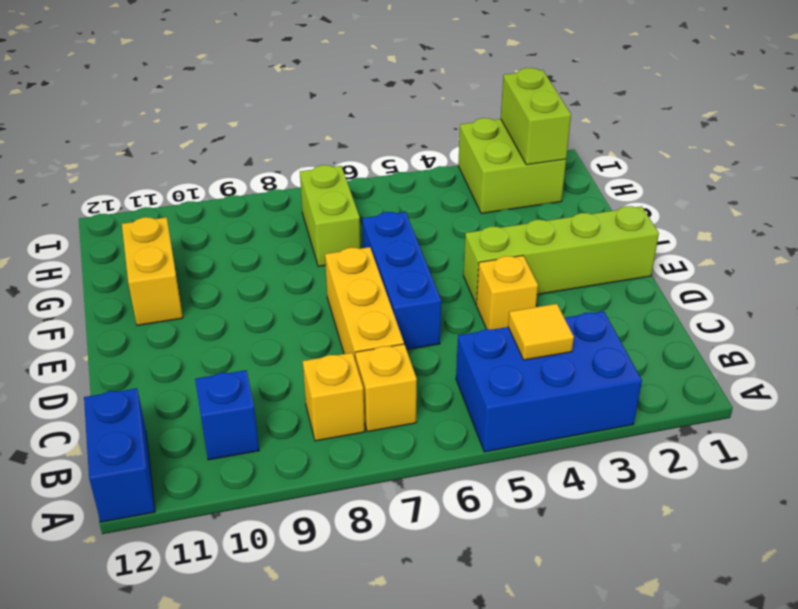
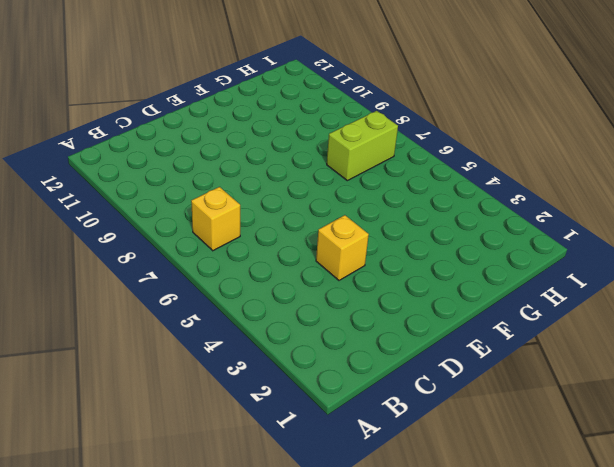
none -> blue 2x3 brick [456,311,642,452]
none -> blue 1x2 brick [84,388,155,522]
none -> yellow 1x1 brick [303,353,365,441]

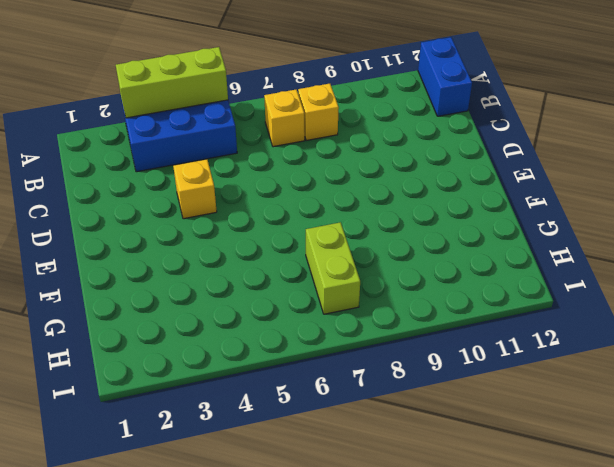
lime 1x3 brick [116,47,228,118] -> none
none -> blue 1x1 brick [195,370,259,460]
none -> yellow 1x3 brick [325,247,404,359]
none -> blue 1x3 brick [362,212,441,350]

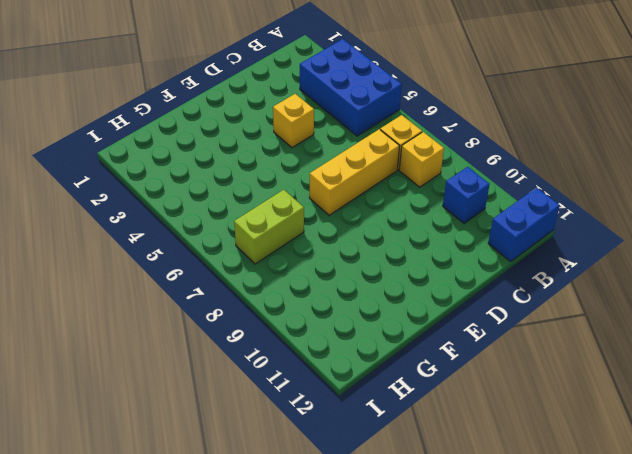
none -> blue 1x3 brick [362,212,441,350]
none -> lime 1x4 brick [464,206,659,304]
none -> yellow 1x2 brick [122,217,183,325]

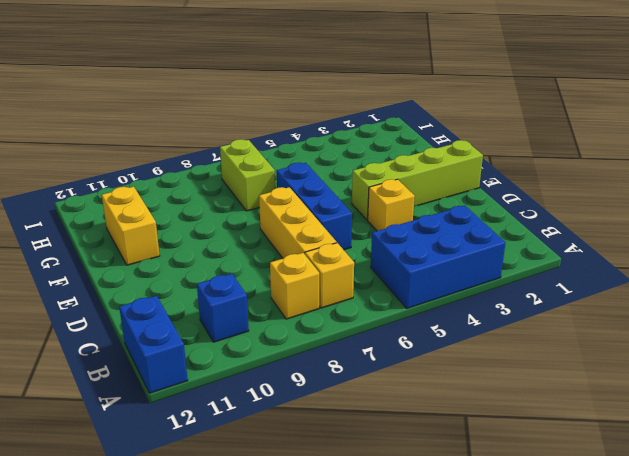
none -> lime 2x2 brick [458,118,566,214]
none -> yellow 1x1 tile [508,304,574,360]
none -> lime 1x2 brick [501,68,571,165]

